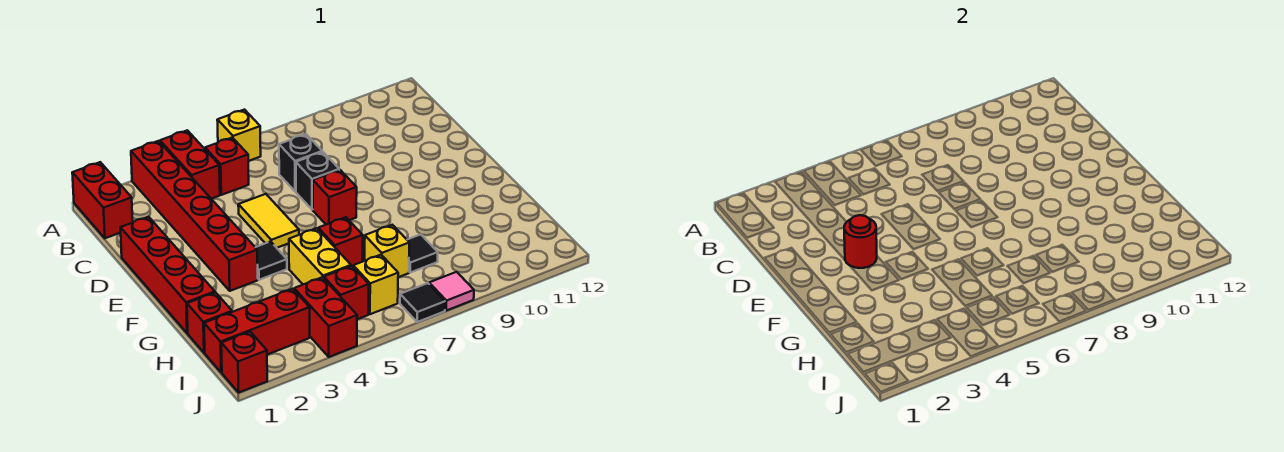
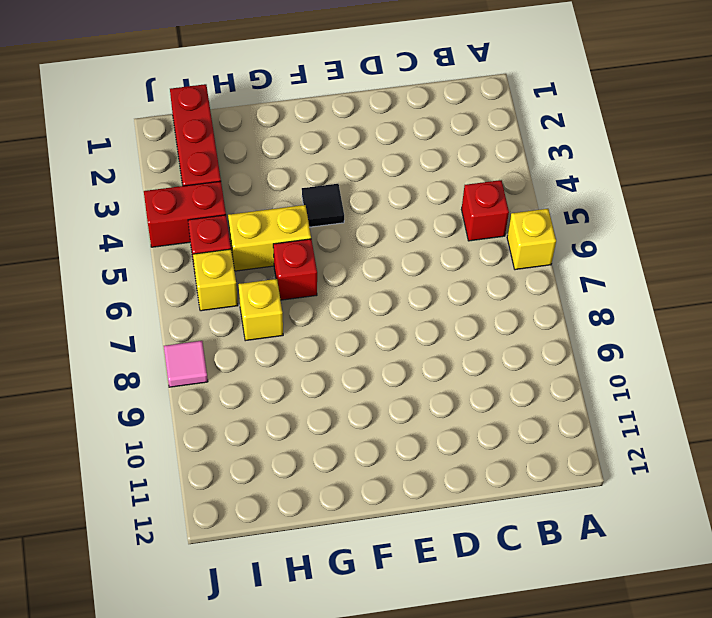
none -> red 1x2 brick [72,162,133,238]
none -> red 1x6 brick [131,141,258,291]
none -> red 1x2 brick [160,130,220,199]

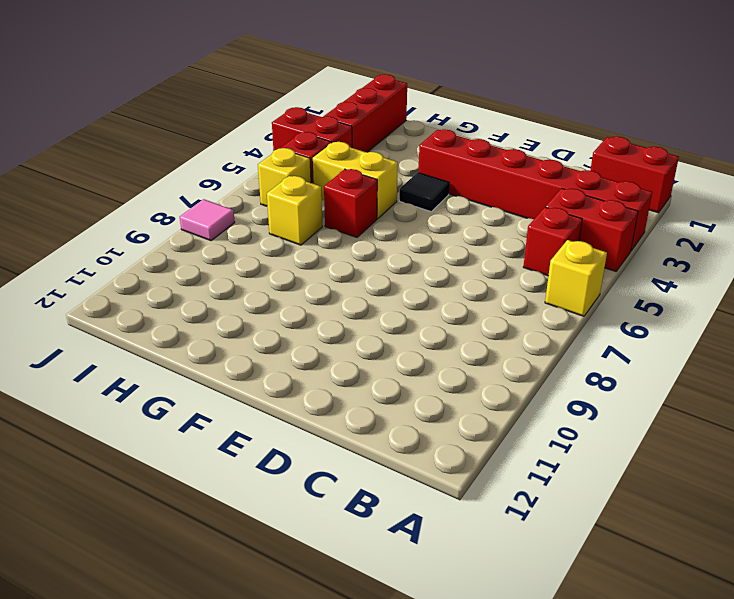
none -> black 1x1 brick [279,134,322,191]
none -> red 1x4 brick [120,217,215,333]
none -> yellow 1x2 tile [238,194,299,248]

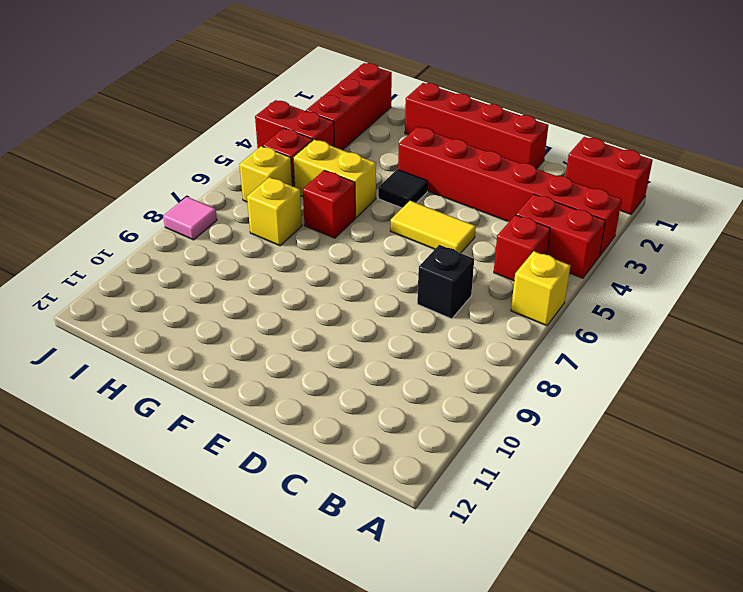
none -> black 1x1 brick [296,152,339,210]
none -> red 1x1 brick [313,170,357,224]
none -> red 1x1 brick [187,292,232,353]

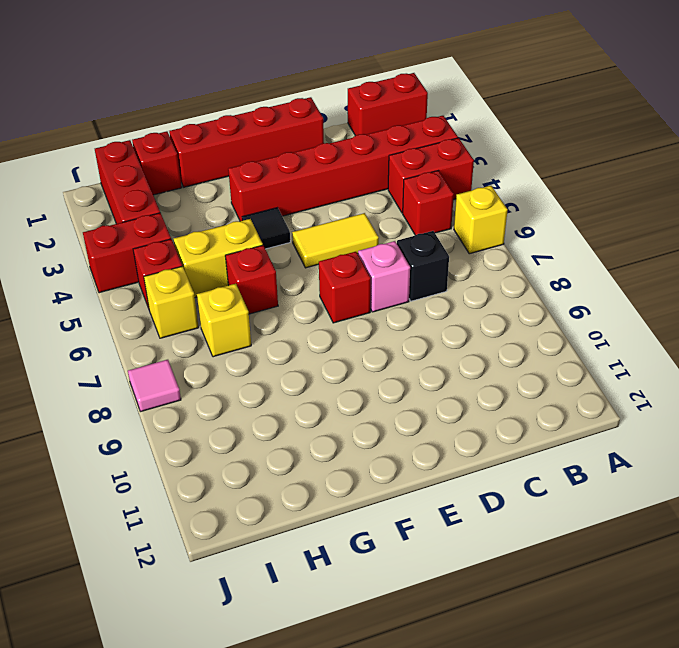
pink 1x1 brick [358,241,410,312] -> black 1x1 brick [296,152,339,210]
none -> black 1x1 tile [407,234,438,272]
none -> red 1x1 brick [221,332,267,392]
none -> black 1x1 tile [400,283,445,322]

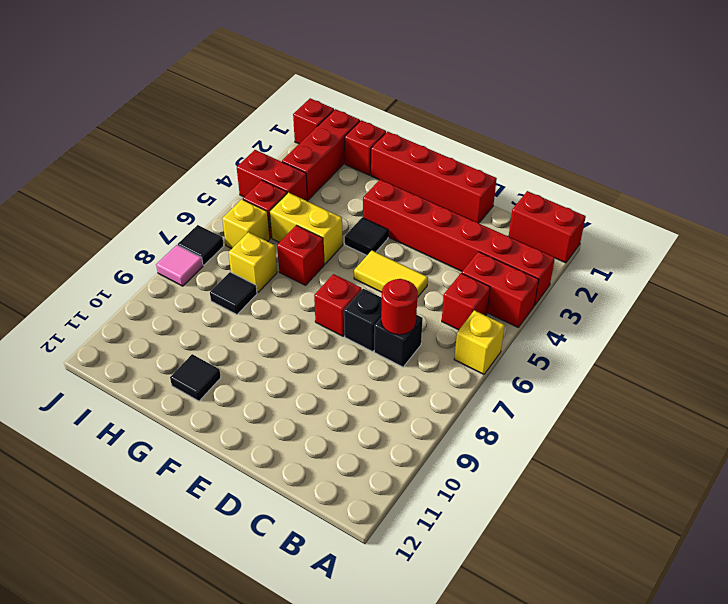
red 1x1 round brick [381,279,418,335] -> red 1x1 round brick moved to [844,215,877,268]
black 1x1 tile [170,354,221,401] -> none

